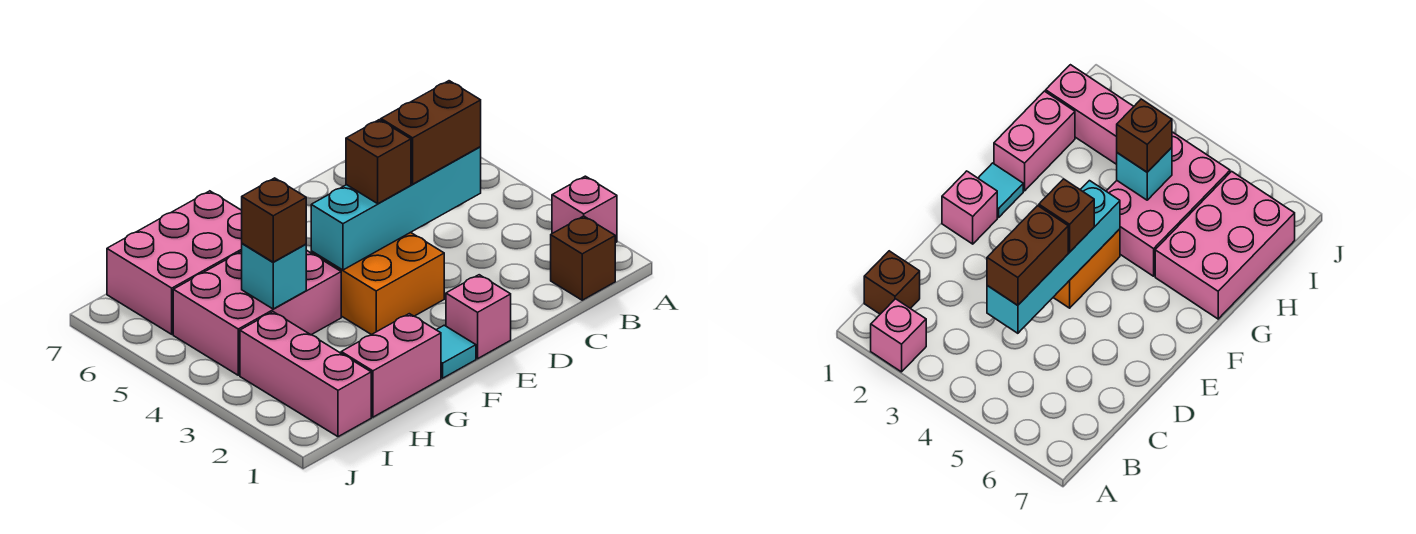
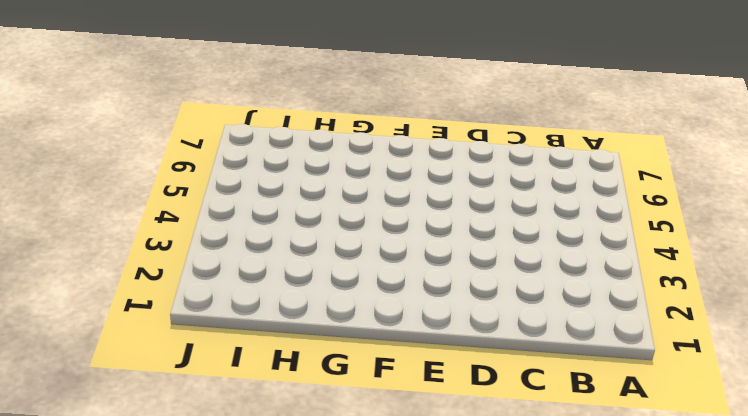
none -> pink 1x1 brick [552,176,617,243]
none -> brown 1x1 brick [551,216,615,300]
none -> pink 1x1 brick [446,275,511,359]

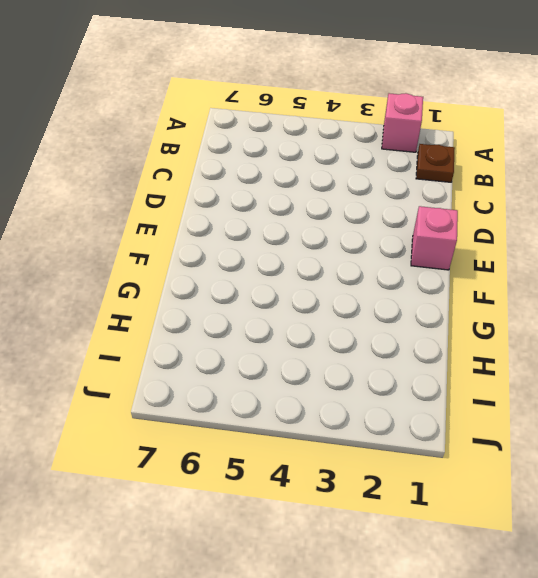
brown 1x1 plate [416,144,455,182] -> brown 1x1 brick [551,216,615,300]
none -> orange 2x2 brick [311,232,444,335]
none -> cyan 1x1 tile [437,325,476,378]
none -> pink 1x2 brick [341,314,441,417]

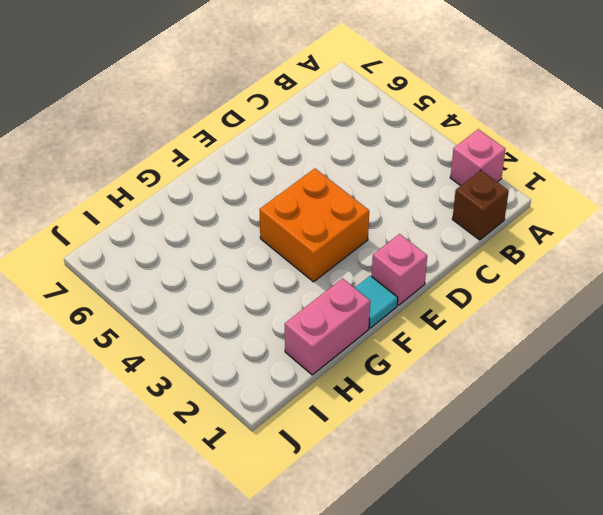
none -> pink 2x3 brick [173,250,341,375]
none -> pink 2x3 brick [107,191,242,334]
none -> pink 1x3 brick [240,312,371,437]

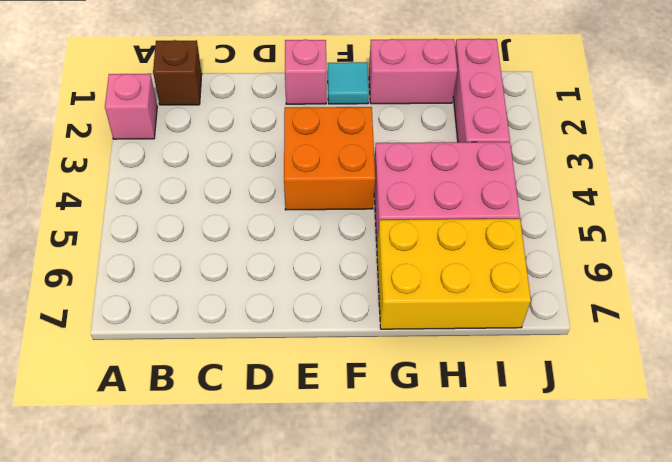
yellow 2x3 brick [377,219,531,329] -> pink 2x3 brick [107,191,242,334]
none -> cyan 1x4 brick [311,147,481,270]
none -> cyan 1x1 brick [242,243,306,309]
none -> brown 1x2 brick [381,81,481,184]

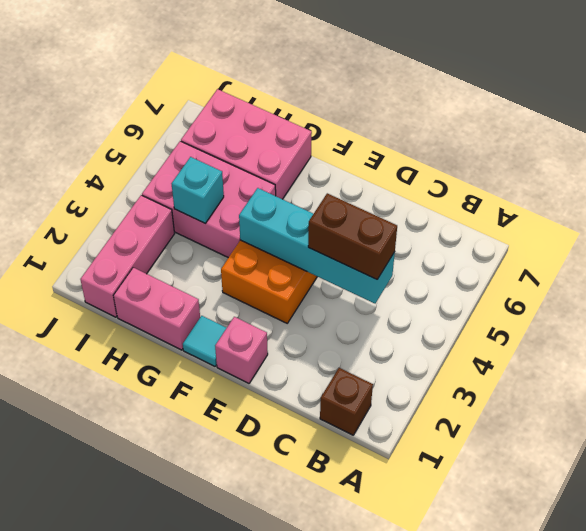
none -> pink 1x1 brick [552,176,617,243]
none -> brown 1x1 brick [346,120,411,204]
none -> brown 1x1 brick [242,178,306,262]

